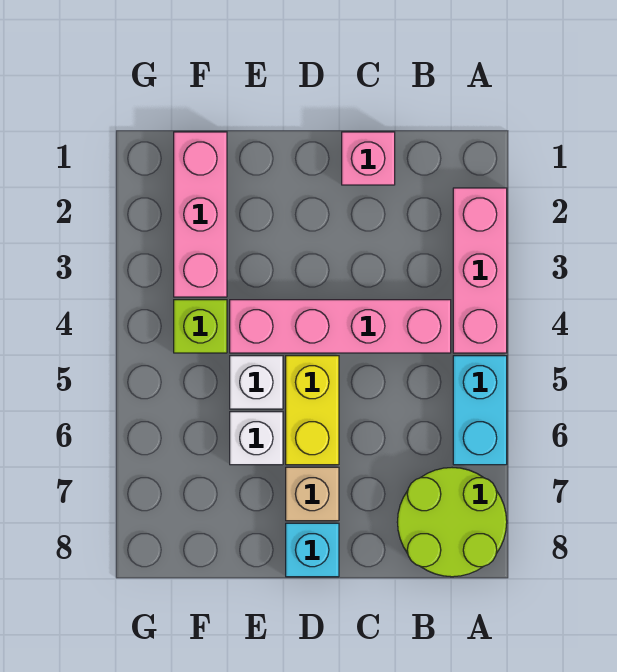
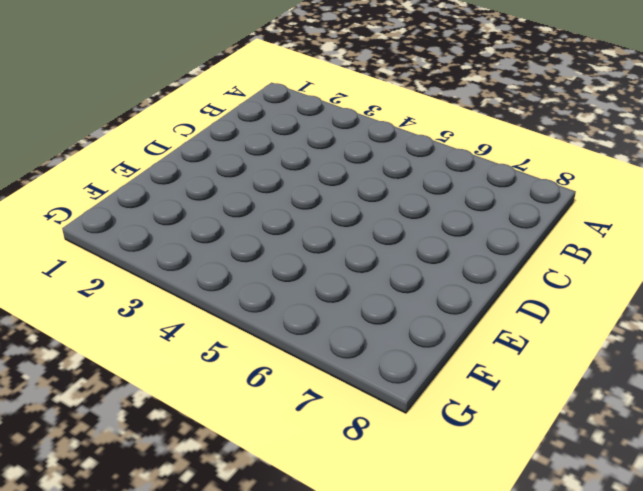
none -> pink 1x3 brick [453,188,507,353]
none -> cyan 1x2 brick [453,356,507,465]
none -> lime 2x2 round brick [397,468,507,577]

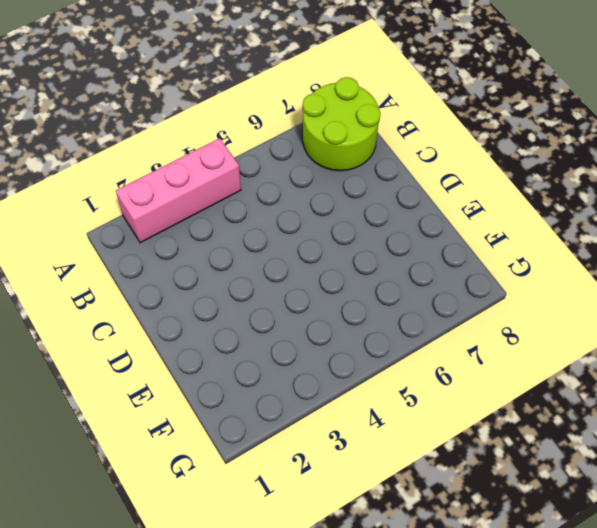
none -> cyan 1x2 brick [453,356,507,465]
none -> pink 1x4 brick [230,300,451,353]
none -> pink 1x1 brick [342,132,395,185]

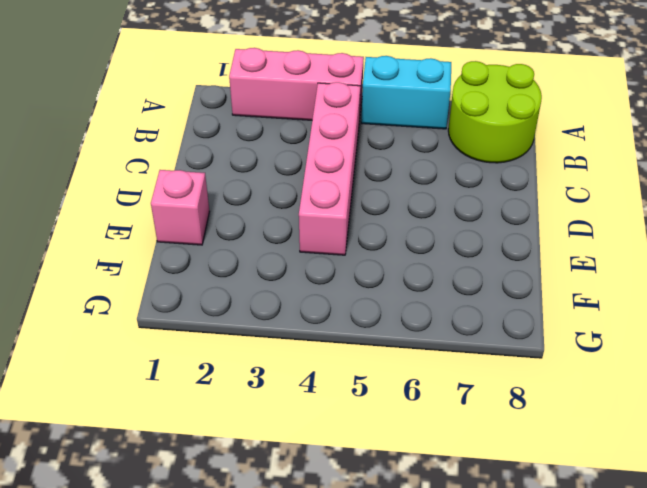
pink 1x1 brick [151,170,210,245] -> pink 1x1 brick moved to [342,132,395,185]
none -> yellow 1x2 brick [286,356,339,465]
none -> tan 1x1 brick [286,467,339,521]
none -> cyan 1x1 brick [286,523,339,577]

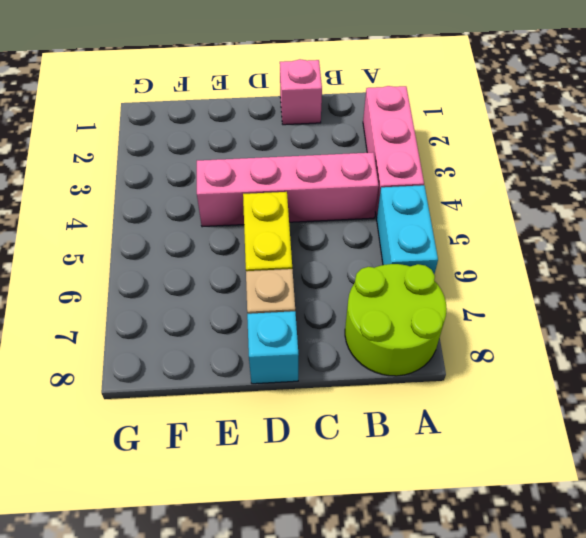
none -> white 1x1 brick [230,356,283,409]
none -> white 1x1 brick [230,412,283,465]
none -> pink 1x3 brick [174,132,227,297]

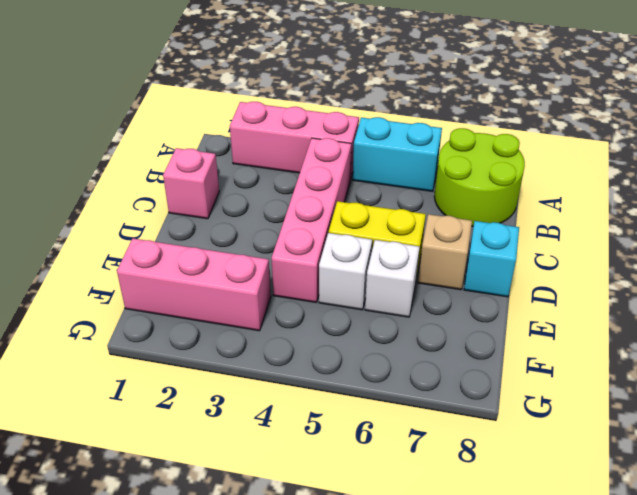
none -> lime 1x1 brick [174,300,227,353]

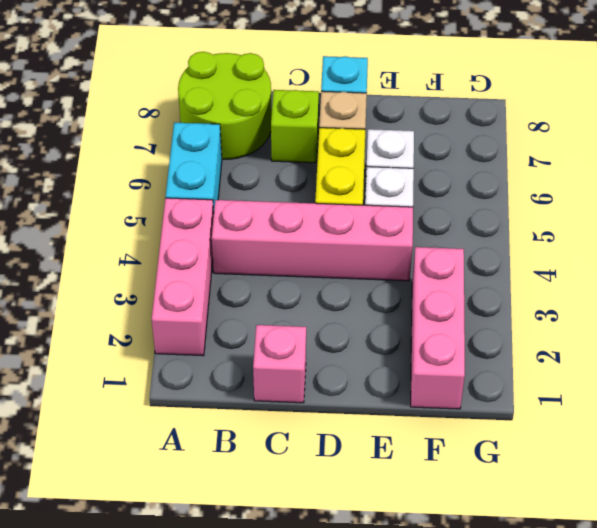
lime 1x1 brick [271,90,319,163] -> lime 1x1 brick moved to [174,300,227,353]

